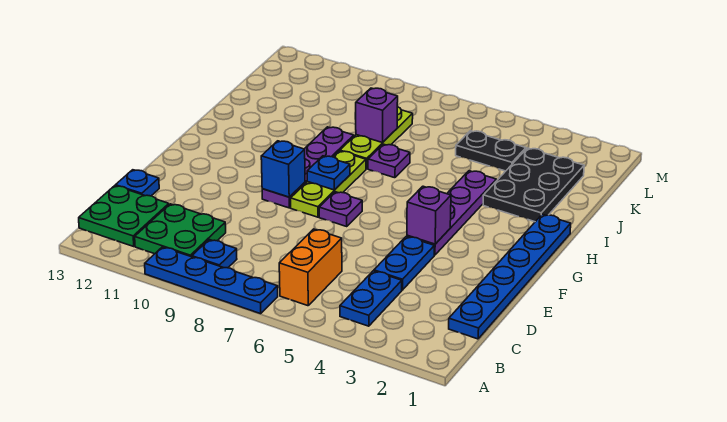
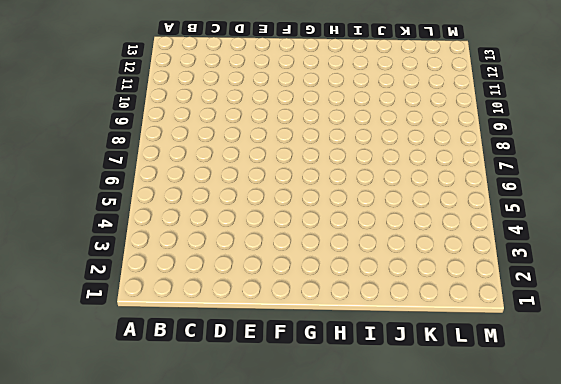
none -> blue 1x4 plate [145,247,278,314]
none -> blue 1x2 plate [340,271,402,326]
none -> orange 1x2 brick [279,229,342,306]

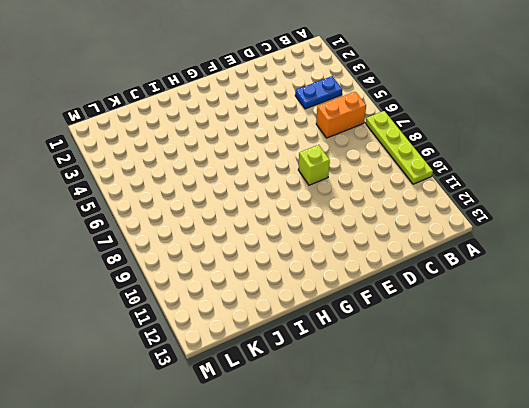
lime 1x4 plate [366,111,433,184] -> blue 1x4 plate [145,247,278,314]
lime 1x1 brick [298,145,330,185] -> none
none -> blue 1x1 plate [192,240,237,268]
none -> green 2x2 plate [135,204,226,257]
none -> green 2x2 plate [79,186,169,247]

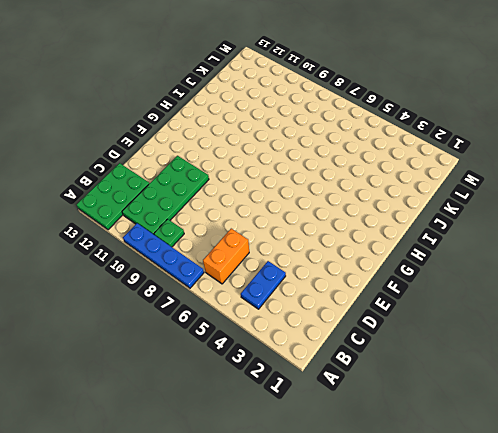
green 2x3 plate [76,163,150,230] -> green 2x2 plate [79,186,169,247]
green 1x1 plate [154,219,184,247] -> blue 1x1 plate [192,240,237,268]
green 2x4 plate [122,156,209,234] -> green 2x2 plate [135,204,226,257]
none -> blue 1x6 plate [449,214,571,339]
none -> blue 1x2 plate [374,236,434,290]
none -> blue 1x1 plate [116,170,159,196]

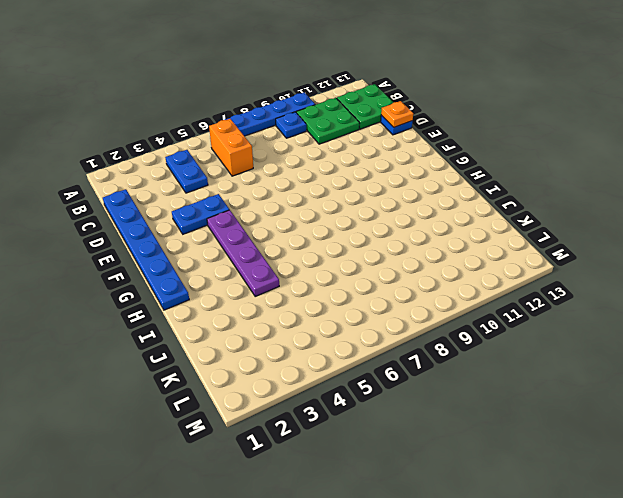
orange 1x1 plate [381,101,413,127] -> none
blue 1x2 plate [172,194,229,234] -> blue 1x2 plate turned to [374,236,434,290]
none -> purple 1x1 plate [319,192,362,227]
none -> lime 1x3 plate [291,151,366,217]
none -> purple 1x4 plate [262,127,354,208]

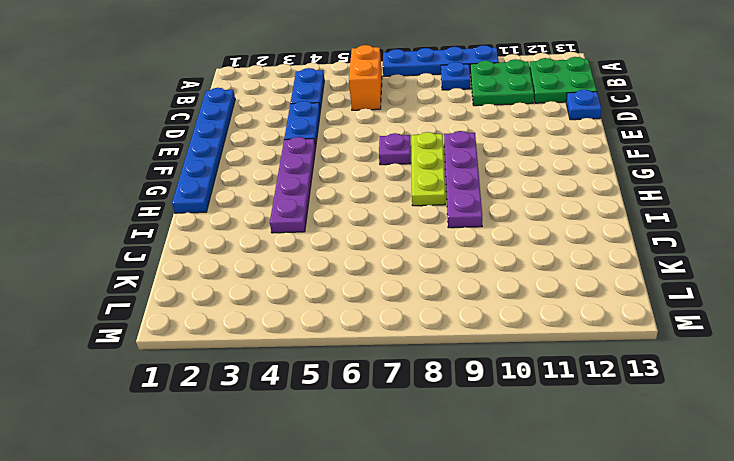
none -> black 2x3 plate [483,148,584,222]
none -> purple 1x1 plate [368,144,410,178]
none -> lime 1x3 plate [340,107,413,169]

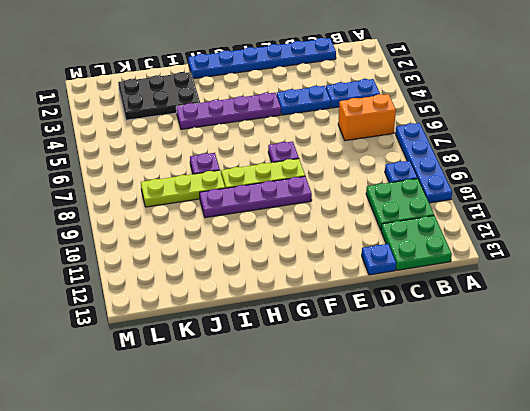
none -> black 1x2 plate [456,131,526,171]
none -> purple 1x1 brick [407,186,451,244]
none -> blue 1x1 brick [261,141,305,197]

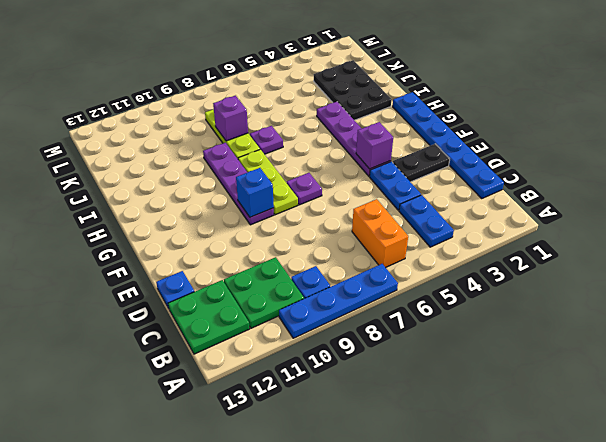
black 1x2 plate [393,144,450,182] -> black 1x2 plate moved to [456,131,526,171]
none -> blue 1x1 plate [307,156,350,190]

